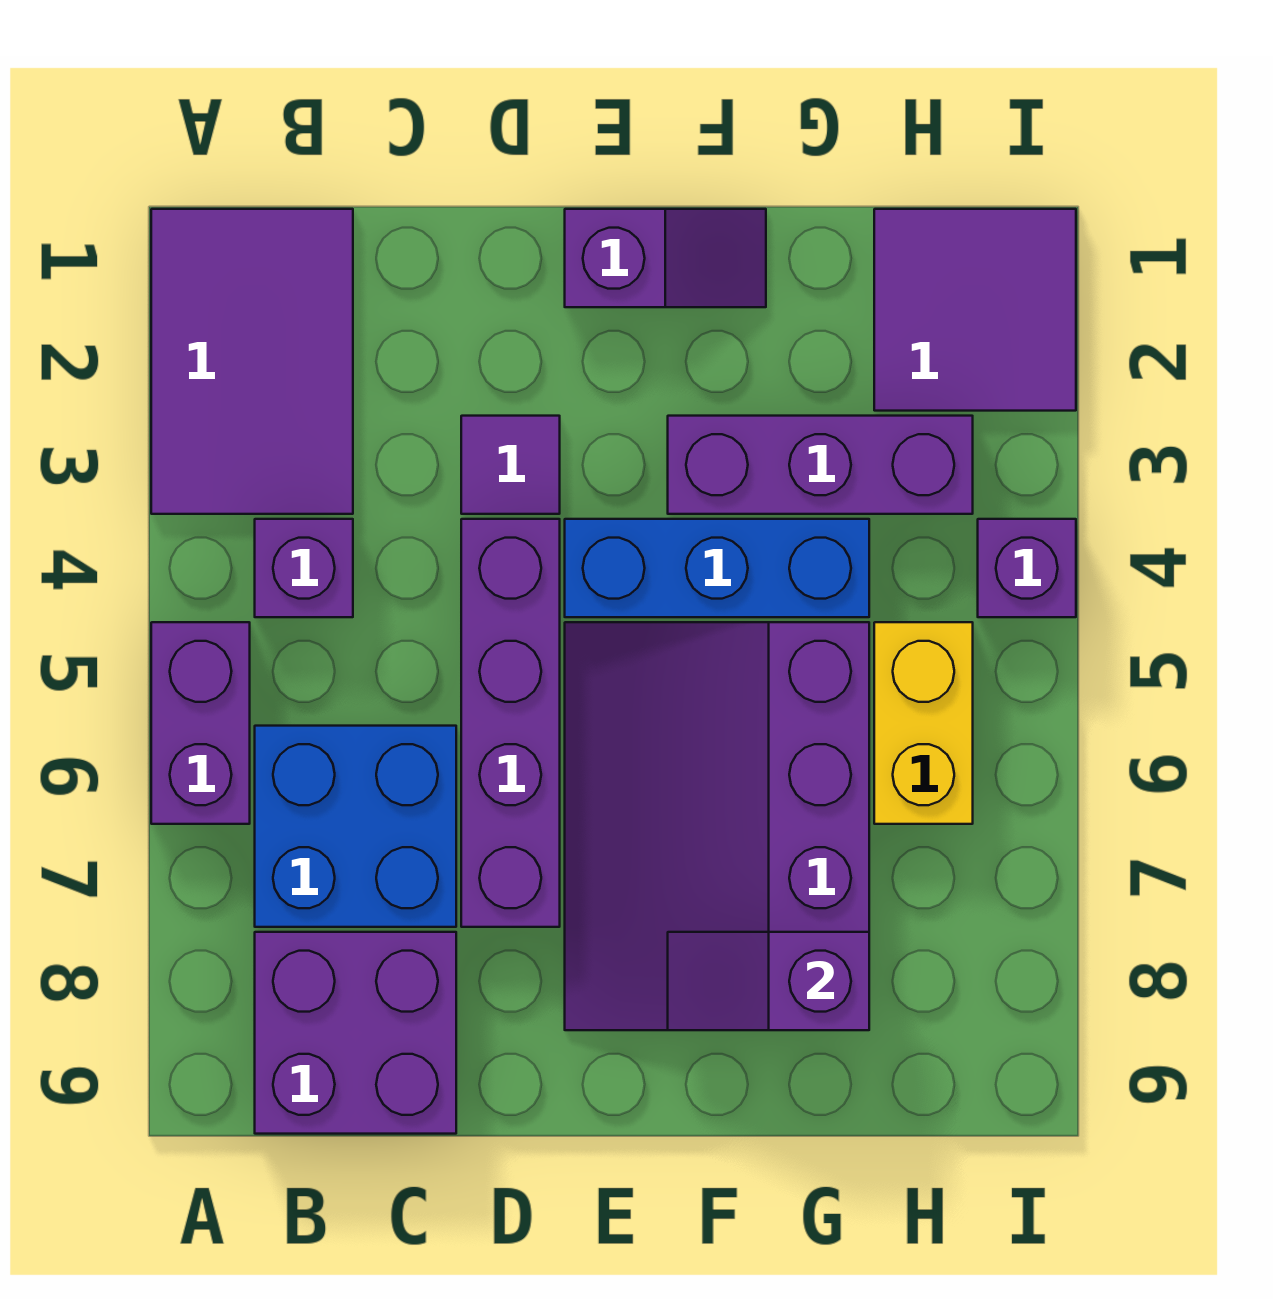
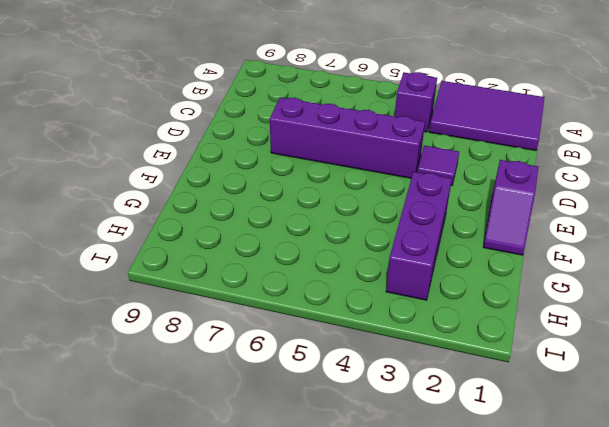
none -> purple 1x2 brick [151,622,250,824]
none -> blue 2x2 brick [255,726,456,927]
none -> purple 2x2 brick [255,932,456,1134]

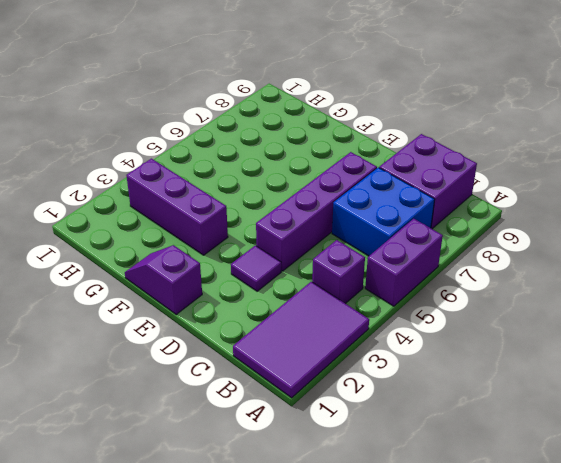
none -> blue 1x3 brick [565,519,869,617]
none -> purple 3x4 slope [565,622,869,1030]
none -> purple 2x2 tile [874,209,1076,411]

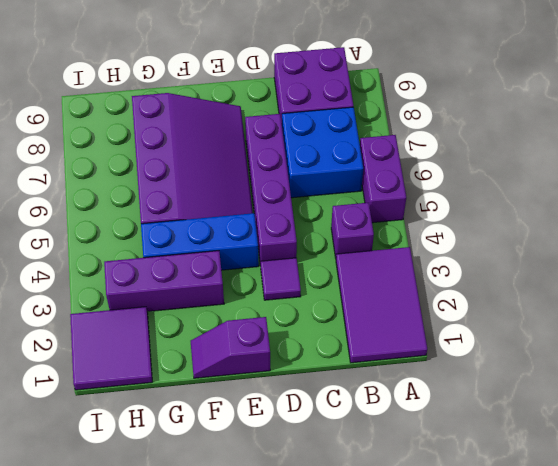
none -> yellow 1x2 brick [874,622,973,824]
none -> purple 1x1 brick [978,519,1076,617]
none -> purple 1x2 slope [668,932,869,1030]

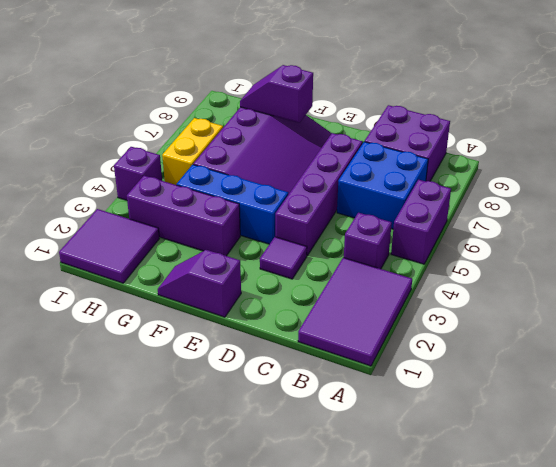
purple 1x2 slope [240,65,313,123] -> purple 1x2 slope turned to [668,932,869,1030]

